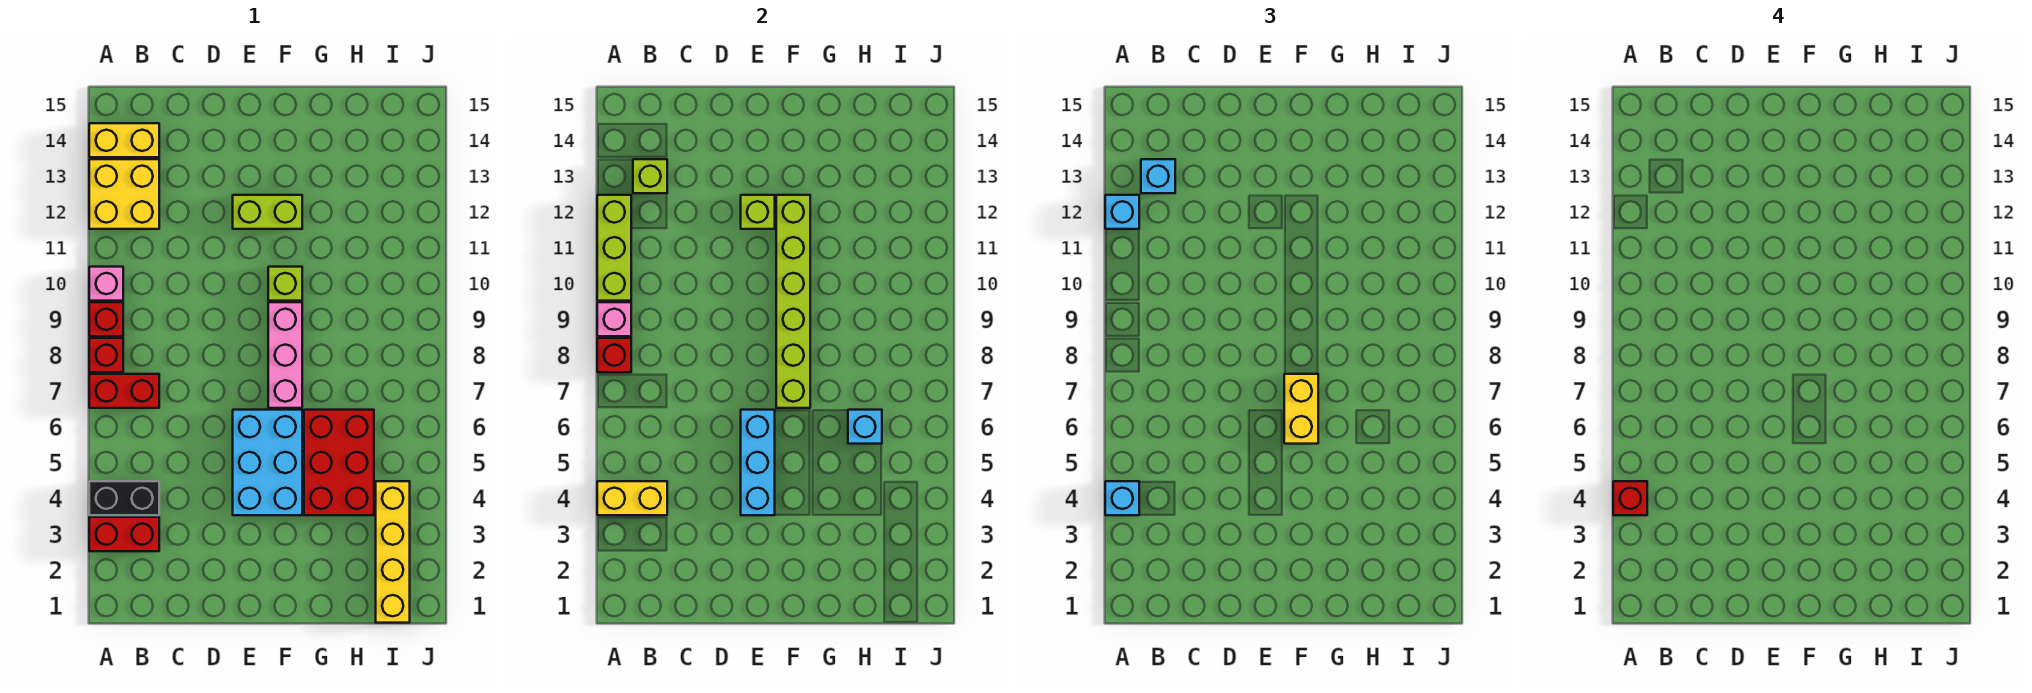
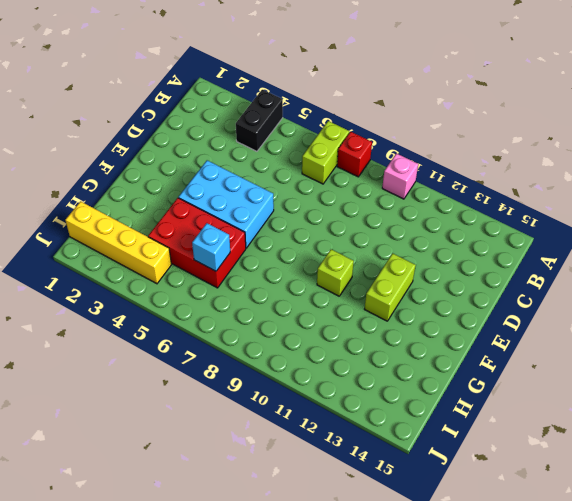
lime 1x2 brick [302,121,349,184] -> red 1x2 brick [89,374,159,408]
none -> red 1x2 brick [89,517,159,551]
none -> red 1x1 brick [89,302,123,336]
none -> yellow 2x2 brick [89,159,159,229]

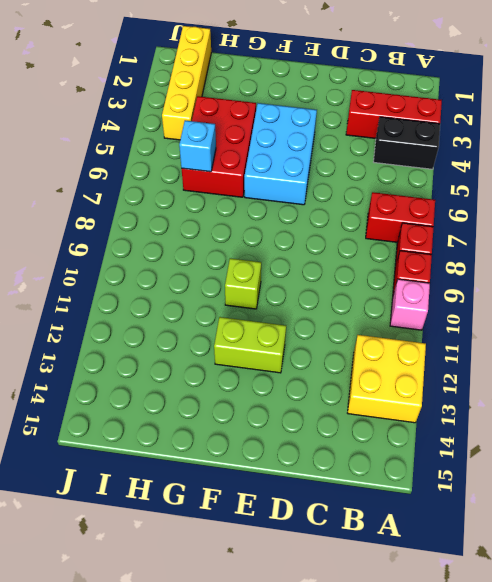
red 1x3 brick [346,90,442,138] -> red 1x2 brick [89,517,159,551]
none -> yellow 1x2 brick [89,123,159,157]
none -> pink 1x3 brick [268,302,302,408]
none -> yellow 1x2 brick [597,481,667,515]

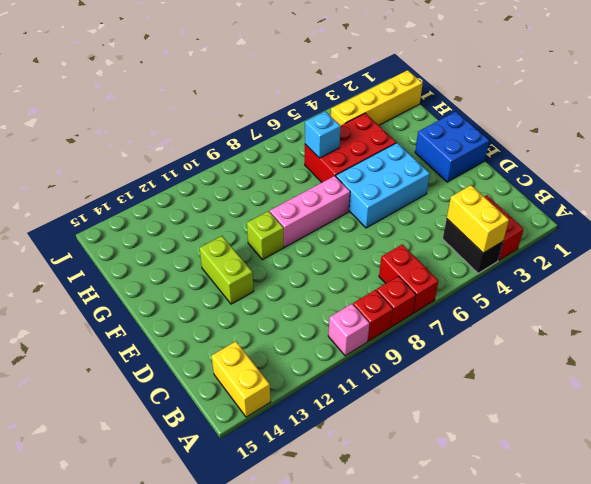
blue 2x2 brick [415,112,489,182] -> none
none -> yellow 2x2 brick [89,159,159,229]
none -> red 1x1 brick [597,338,631,372]
none -> pink 1x1 brick [597,302,631,336]

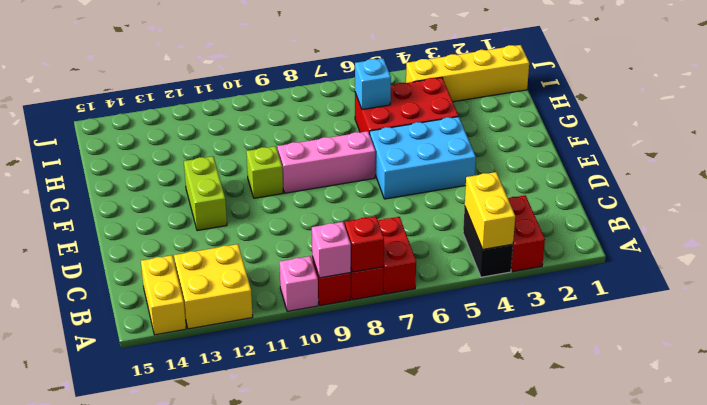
none -> lime 1x3 brick [597,195,631,301]
none -> lime 1x1 brick [633,159,667,193]
none -> cyan 1x3 brick [741,410,775,515]

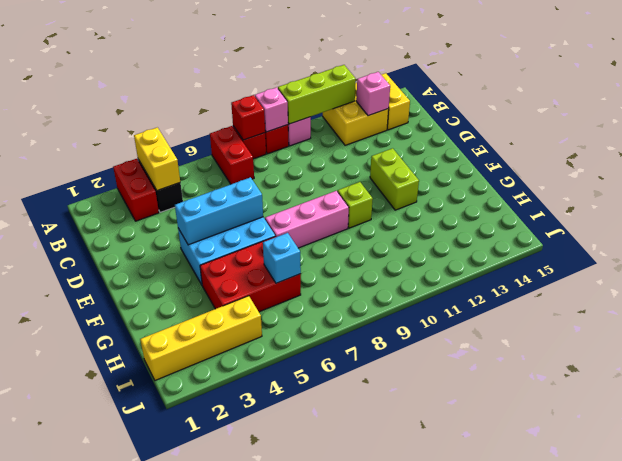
pink 1x1 brick [356,72,390,116] -> lime 1x1 brick [633,159,667,193]
none -> lime 1x1 brick [741,195,775,229]
none -> lime 1x6 brick [776,195,810,408]
none -> cyan 1x1 brick [1105,481,1139,515]

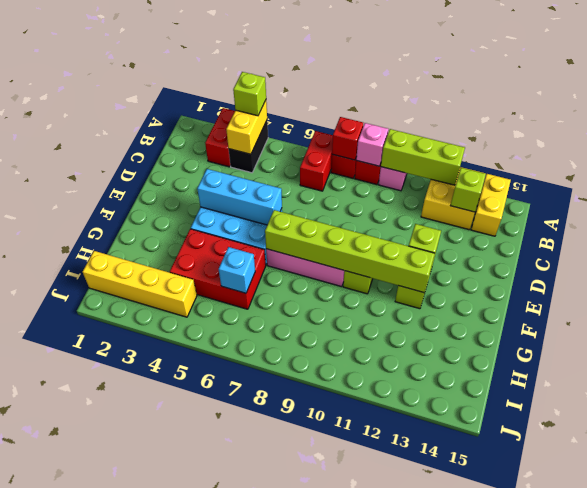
lime 1x1 brick [233,72,266,116] -> cyan 1x1 brick [1105,481,1139,515]
none -> cyan 1x1 brick [1105,195,1139,229]
none -> cyan 1x1 brick [1141,159,1175,193]
none -> yellow 1x2 brick [1284,374,1318,444]

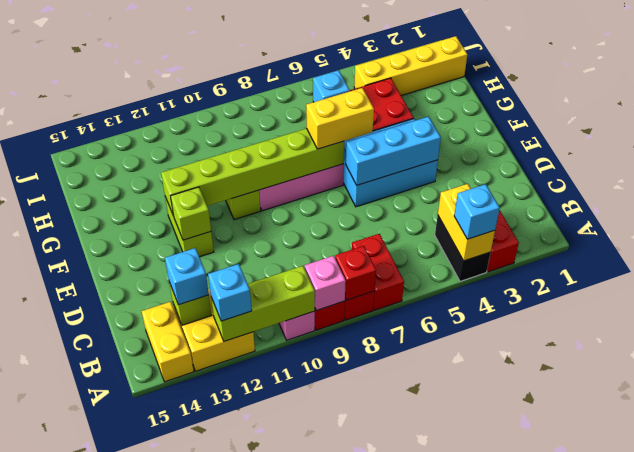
none -> red 1x1 brick [1613,481,1647,515]

